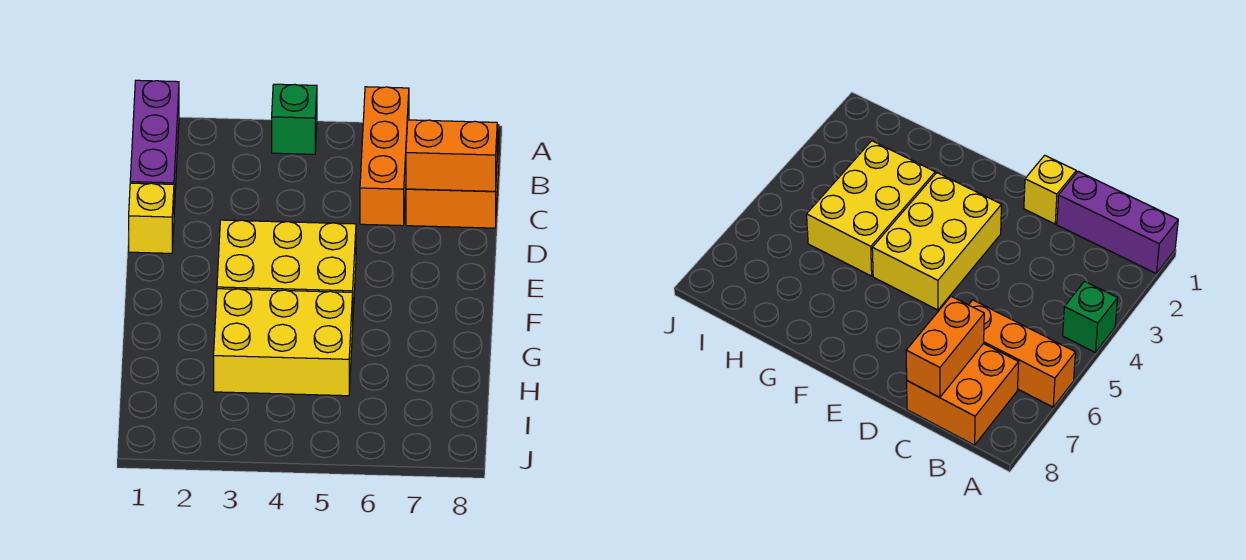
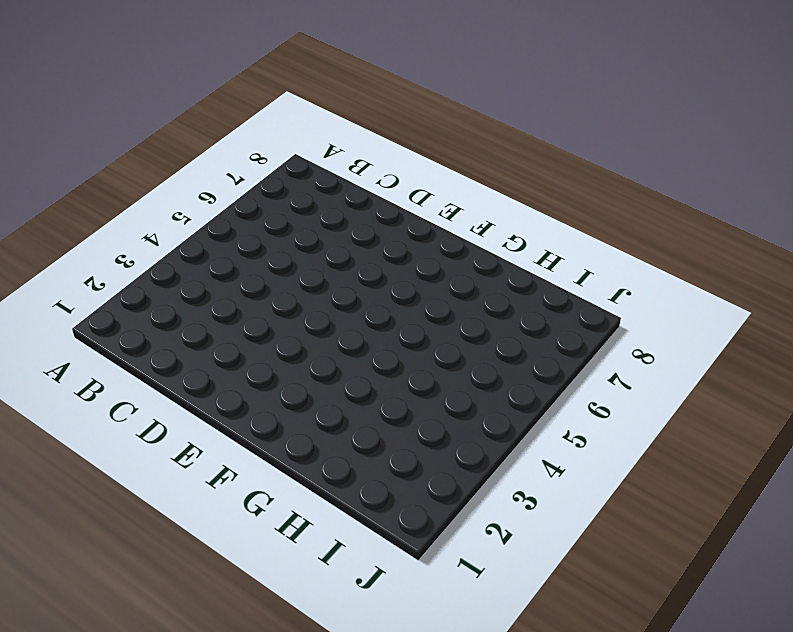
none -> purple 1x3 brick [130,80,179,210]
none -> green 1x1 brick [272,84,317,154]

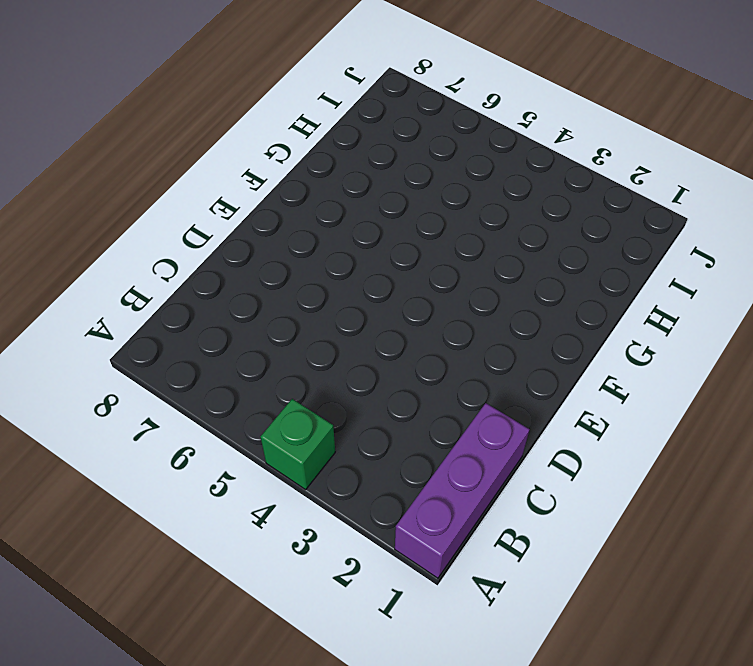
none -> orange 1x3 brick [360,87,409,226]
none -> orange 2x2 brick [406,125,499,228]

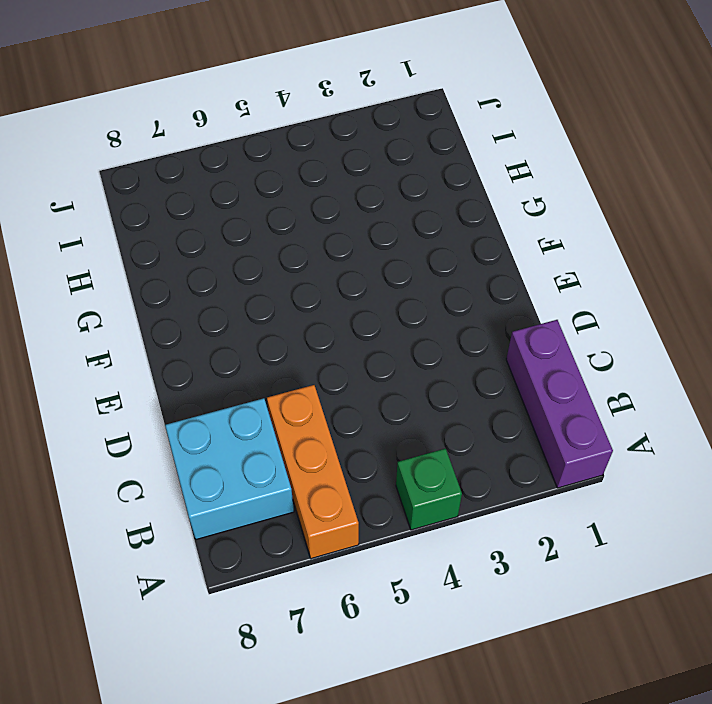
cyan 2x2 brick [165,398,294,539] -> orange 2x2 brick [406,125,499,228]
none -> yellow 1x1 brick [129,183,174,253]
none -> yellow 2x3 brick [217,220,356,310]

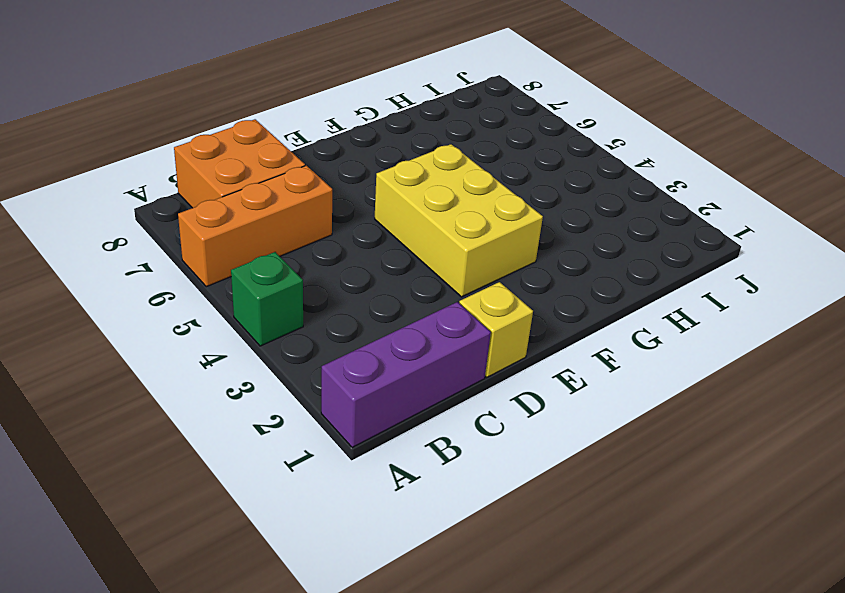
none -> yellow 2x3 brick [214,289,353,396]
none -> orange 1x2 brick [406,120,497,191]

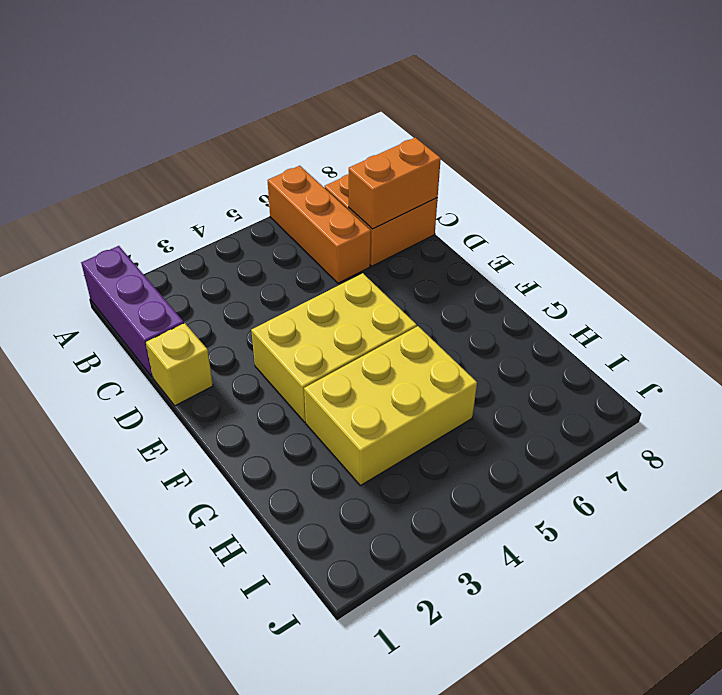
none -> green 1x1 brick [272,84,317,154]

